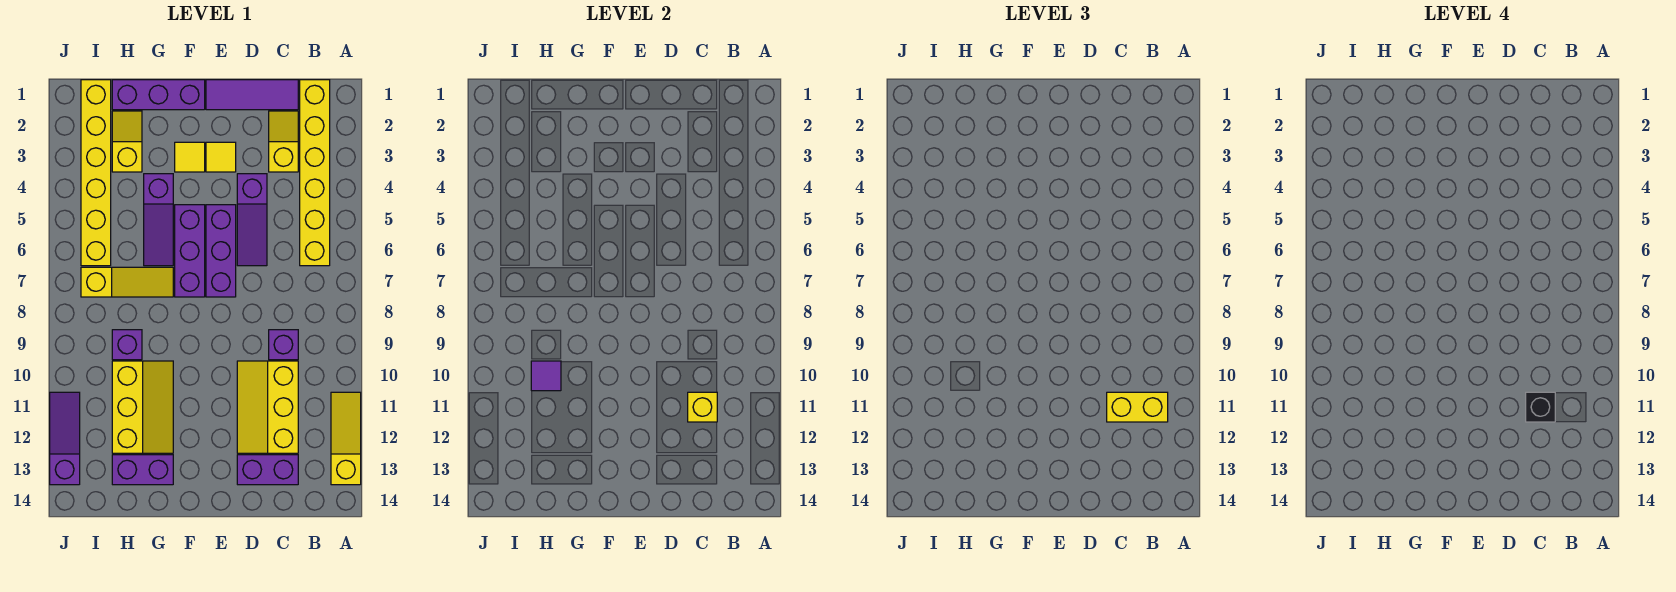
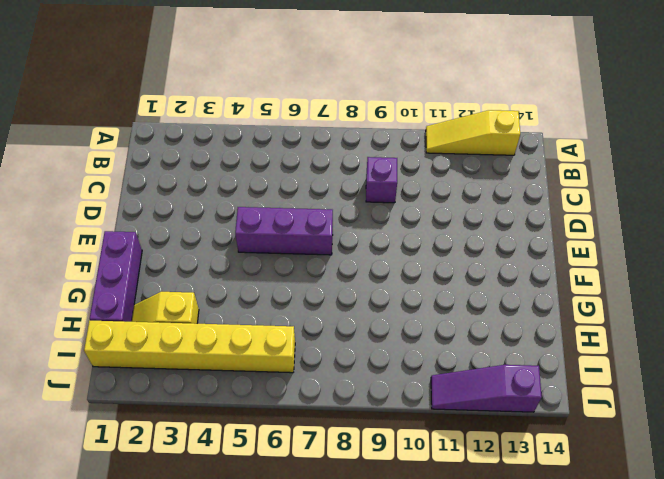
none -> yellow 1x6 brick [300,80,330,266]
none -> purple 1x3 tile [206,80,298,110]
none -> yellow 1x2 slope [269,111,298,172]

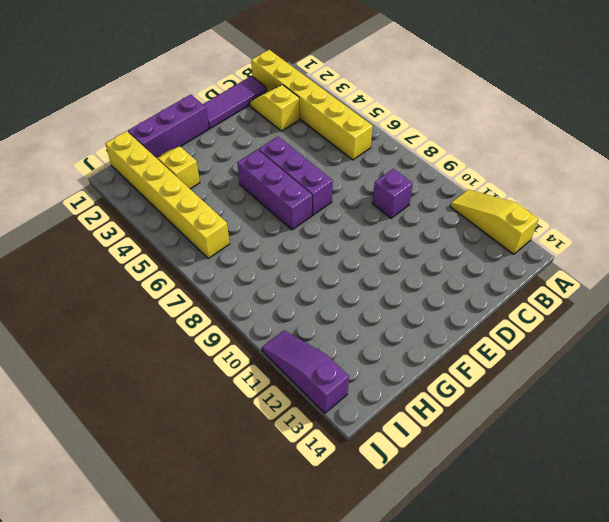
none -> yellow 2x3 slope [237,361,298,453]
none -> purple 1x2 brick [237,455,298,485]
none -> purple 1x3 slope [237,174,267,266]

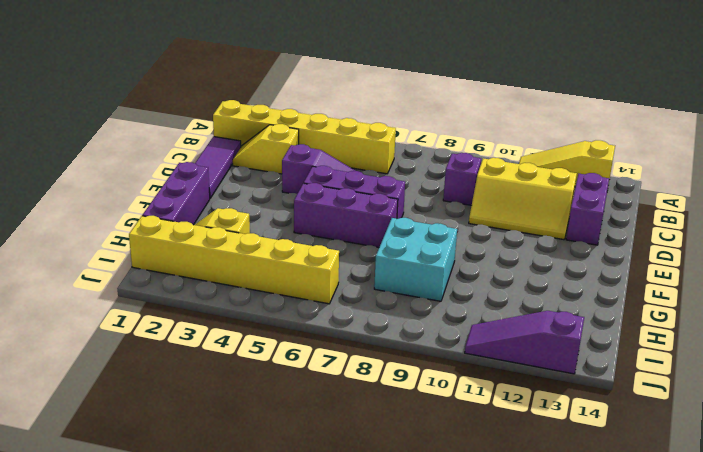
cyan 2x2 brick [374,218,457,301] -> purple 1x1 brick [112,330,142,360]
none -> yellow 1x1 tile [206,142,236,172]
none -> yellow 1x1 tile [175,142,205,172]
none -> purple 1x3 slope [144,174,173,266]

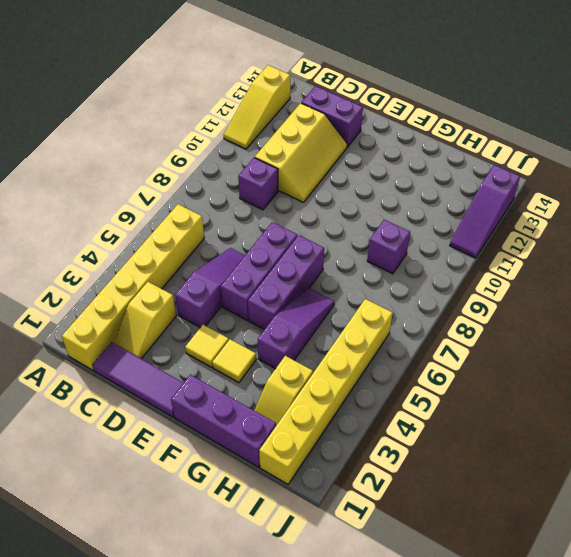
none -> yellow 1x3 slope [81,267,173,297]
none -> yellow 2x3 slope [112,361,173,453]
none -> purple 1x2 brick [112,455,173,485]

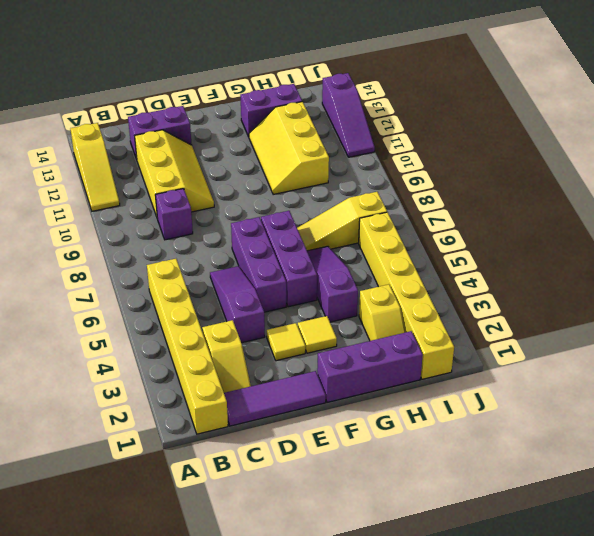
none -> purple 1x1 brick [112,330,142,360]
none -> yellow 1x1 brick [688,392,717,422]
none -> purple 1x1 tile [531,361,561,391]

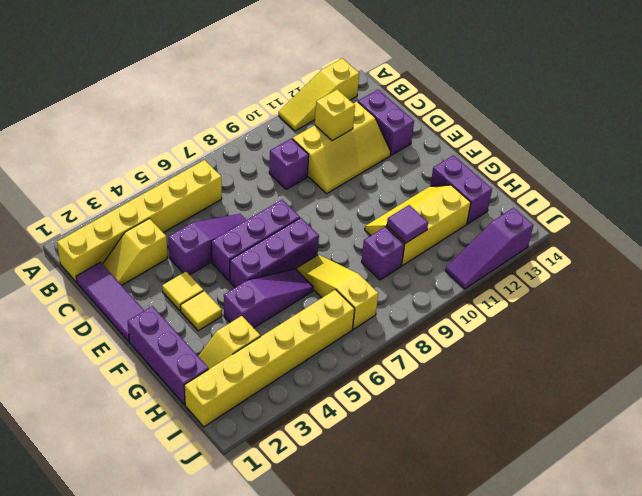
none -> yellow 1x2 brick [1107,392,1168,422]
none -> black 1x1 brick [1526,392,1555,422]

